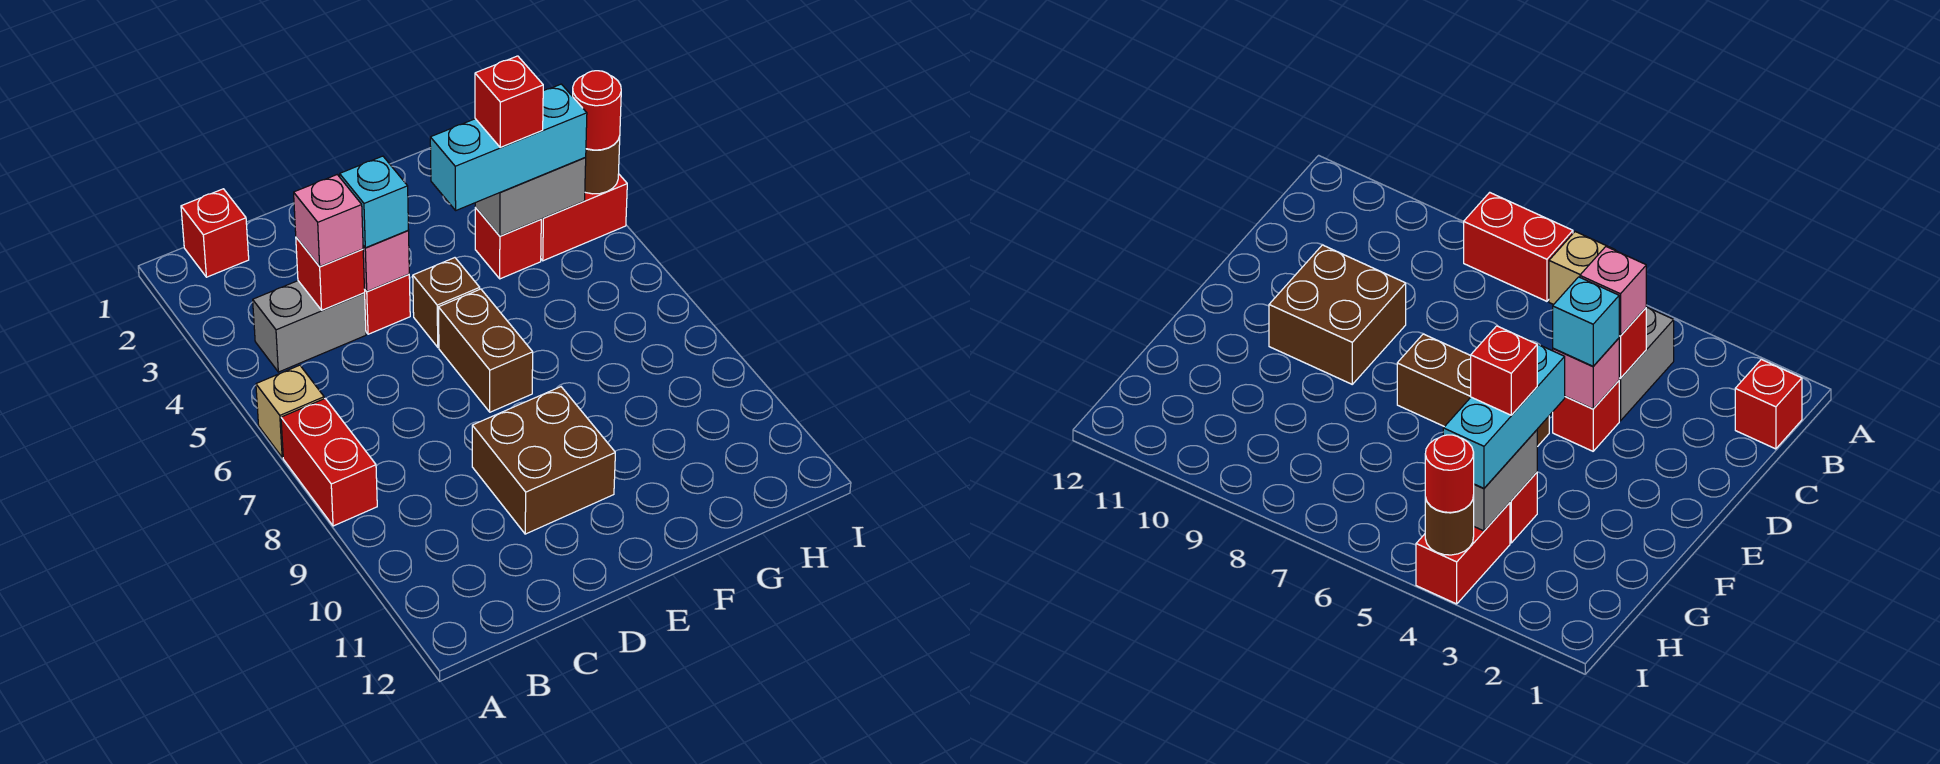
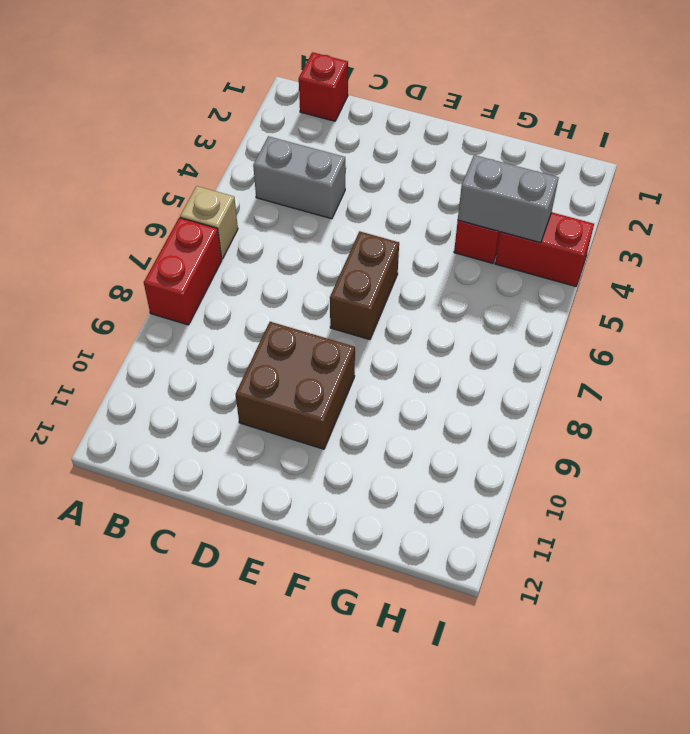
none -> red 1x1 brick [365,274,410,334]
none -> brown 1x1 brick [413,258,480,347]
none -> red 1x1 brick [296,237,365,310]

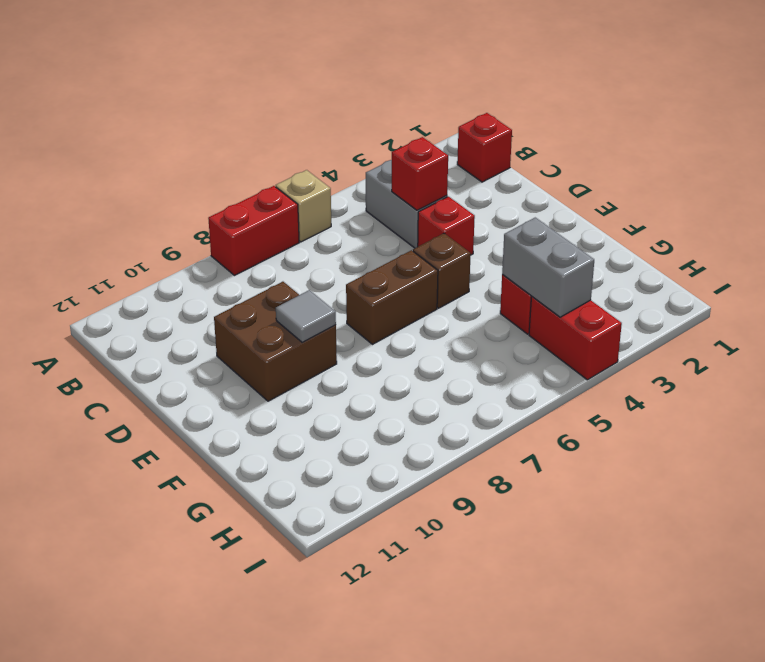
grey 1x1 tile [276,290,336,343] -> none
none -> pink 1x1 brick [363,231,409,291]
none -> brown 1x1 round brick [585,137,620,194]
none -> pink 1x1 brick [294,175,363,267]

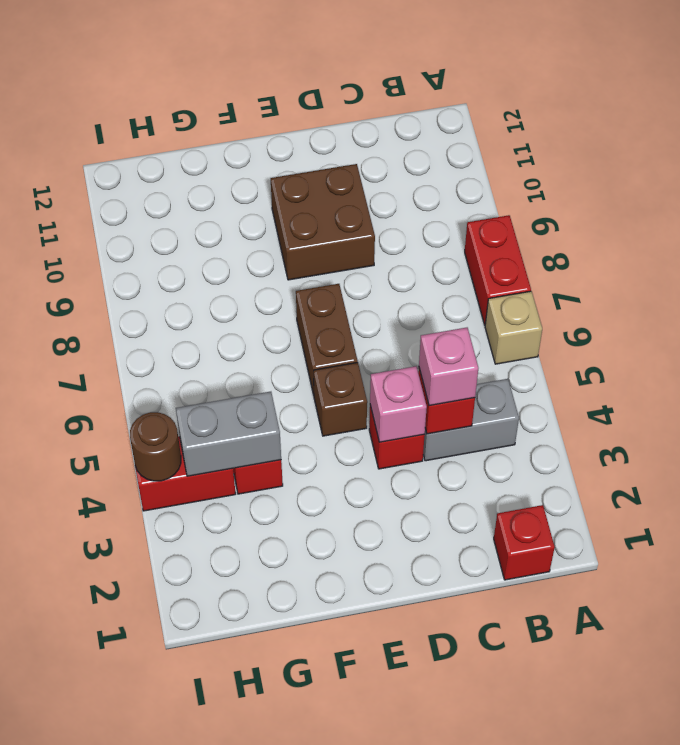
none -> cyan 1x1 brick [340,156,409,248]
none -> cyan 1x3 brick [430,84,587,210]
none -> red 1x1 round brick [572,71,621,150]

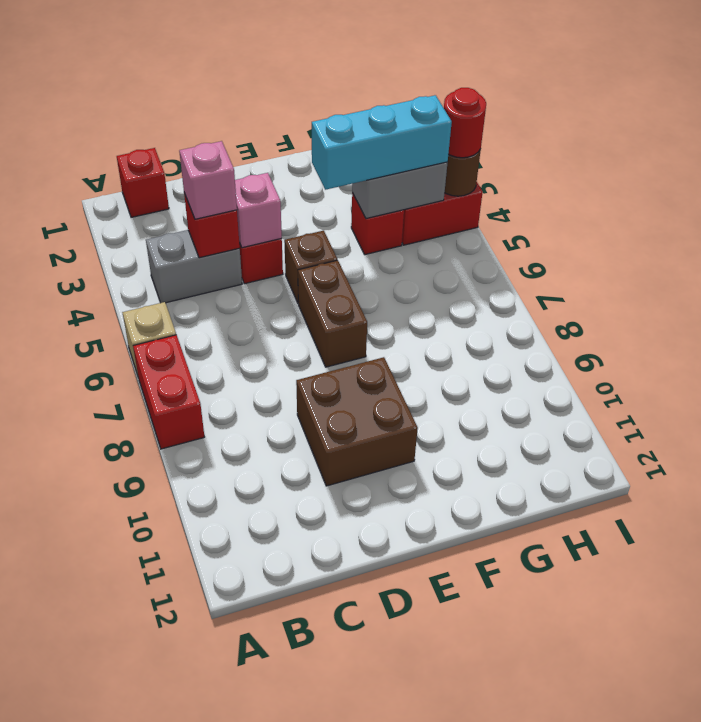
none -> cyan 1x1 brick [340,156,409,248]
none -> red 1x1 brick [475,56,543,147]

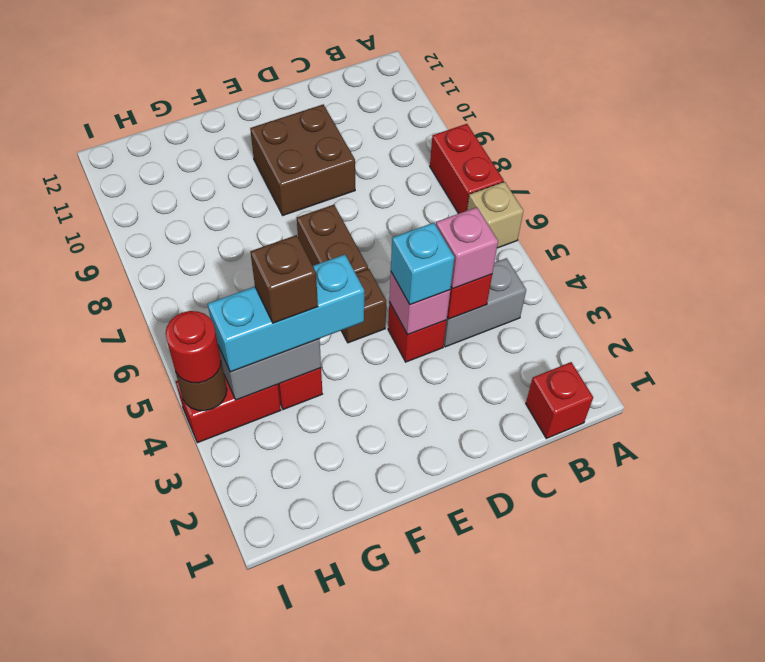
brown 1x1 brick [250,235,318,323] -> red 1x1 brick [475,56,543,147]

